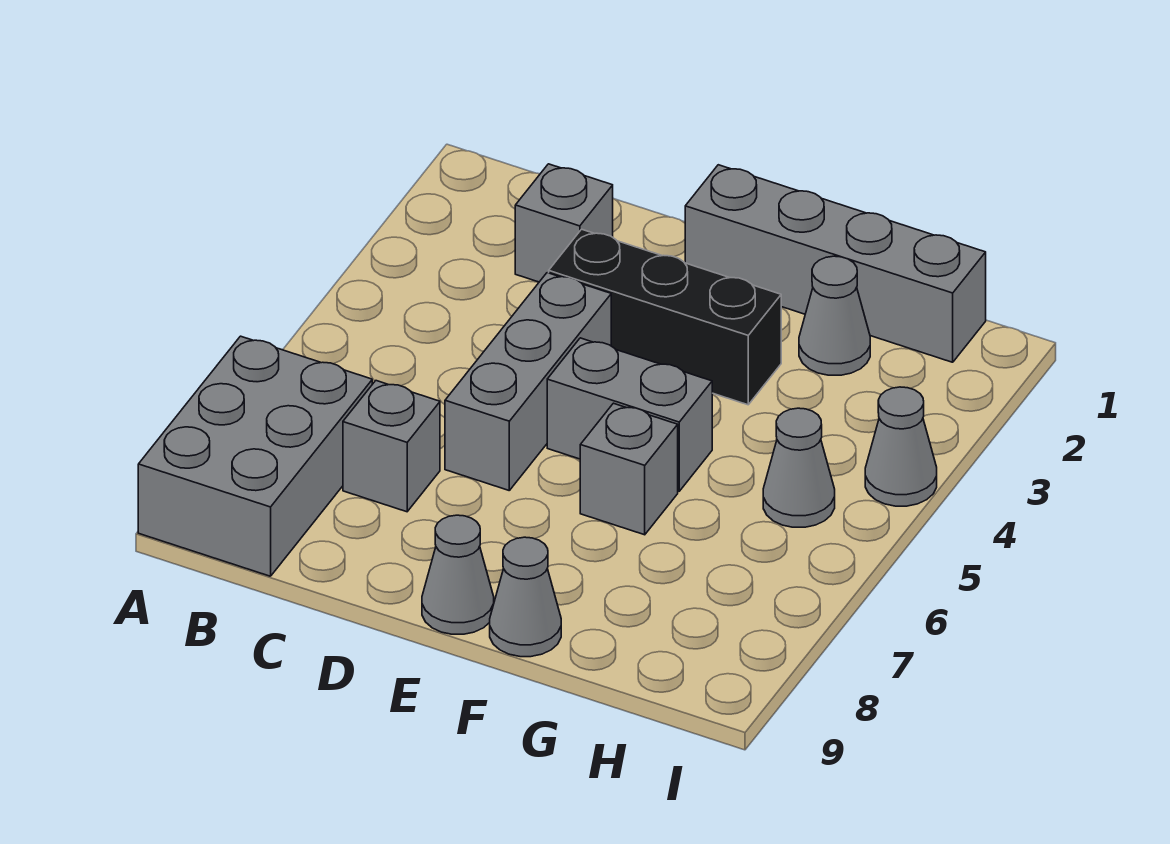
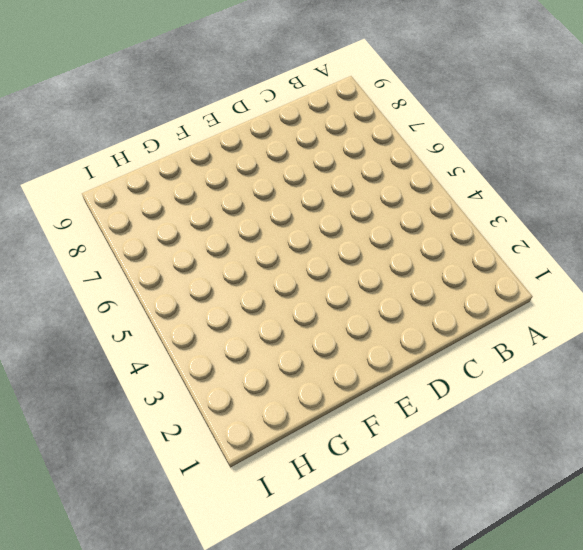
none -> grey 2x3 brick [138,336,372,576]
none -> grey 1x1 brick [515,164,613,282]
none -> grey 1x1 brick [343,381,440,512]

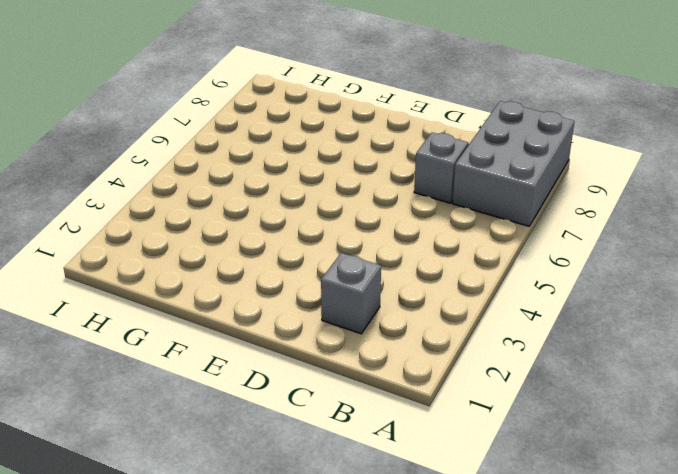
none -> black 1x3 brick [549,229,781,405]
none -> grey 1x3 brick [445,273,611,490]
none -> grey 1x4 brick [685,165,986,362]

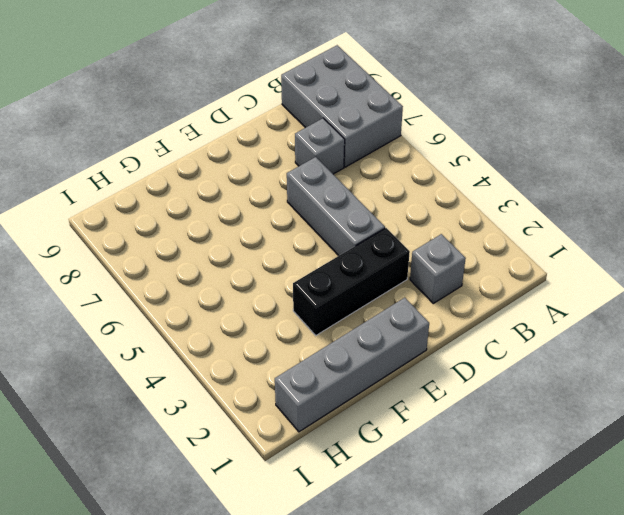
none -> grey 1x2 brick [547,338,712,491]
none -> grey 1x1 cone [422,515,494,634]
none -> grey 1x1 brick [580,403,678,535]

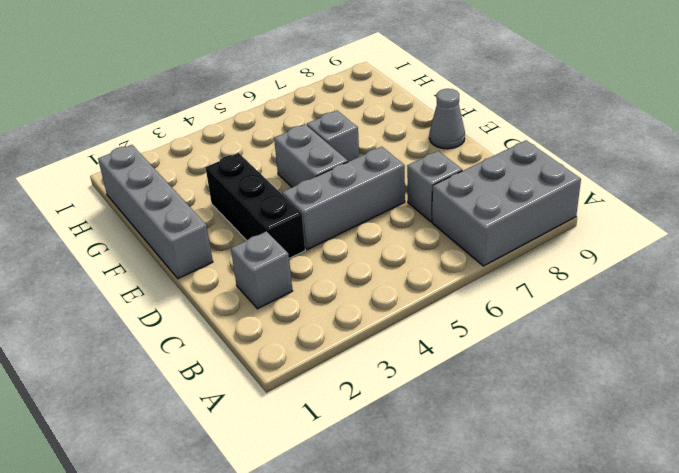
none -> grey 1x1 cone [490,537,561,657]
none -> grey 1x1 cone [799,256,870,375]
none -> grey 1x1 cone [763,408,835,527]

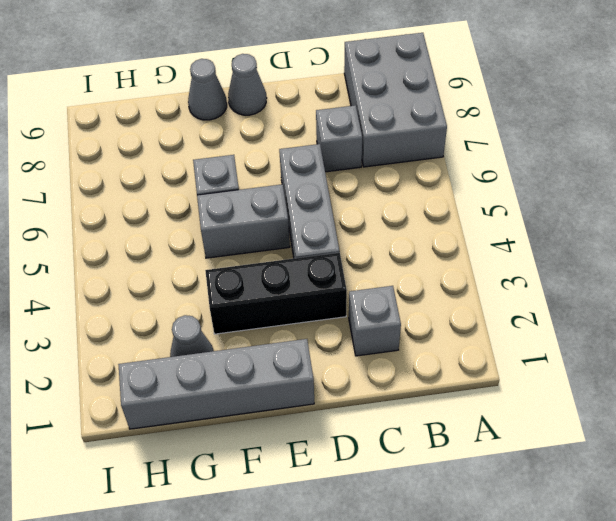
none -> grey 1x1 cone [763,408,835,527]
none -> grey 1x1 cone [865,387,937,506]

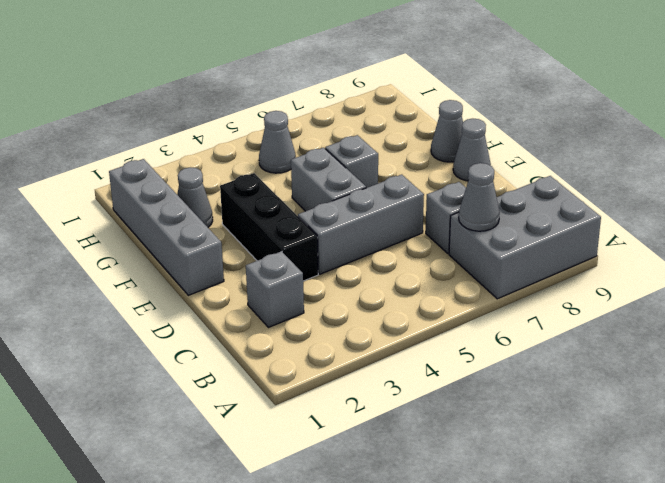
grey 1x1 cone [459,163,500,231] -> grey 1x1 cone moved to [865,387,937,506]

